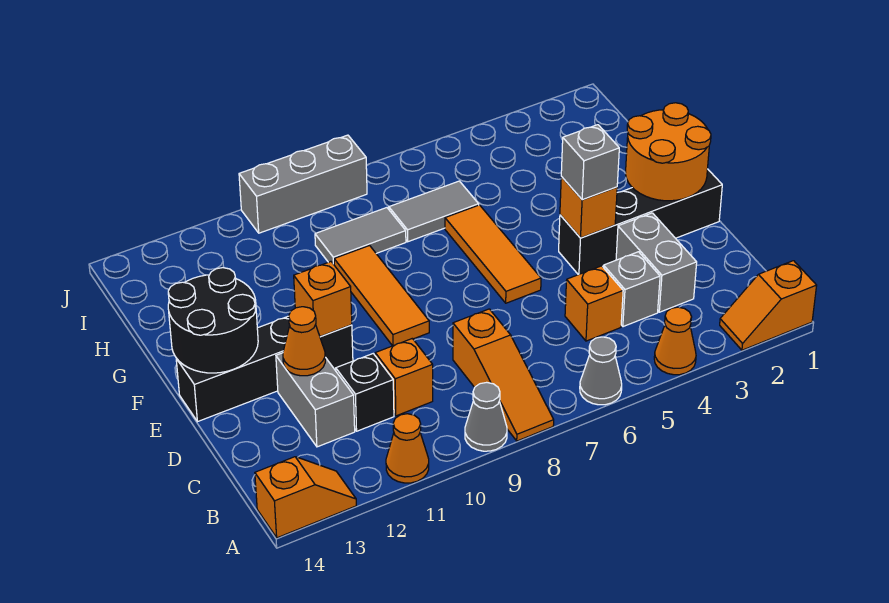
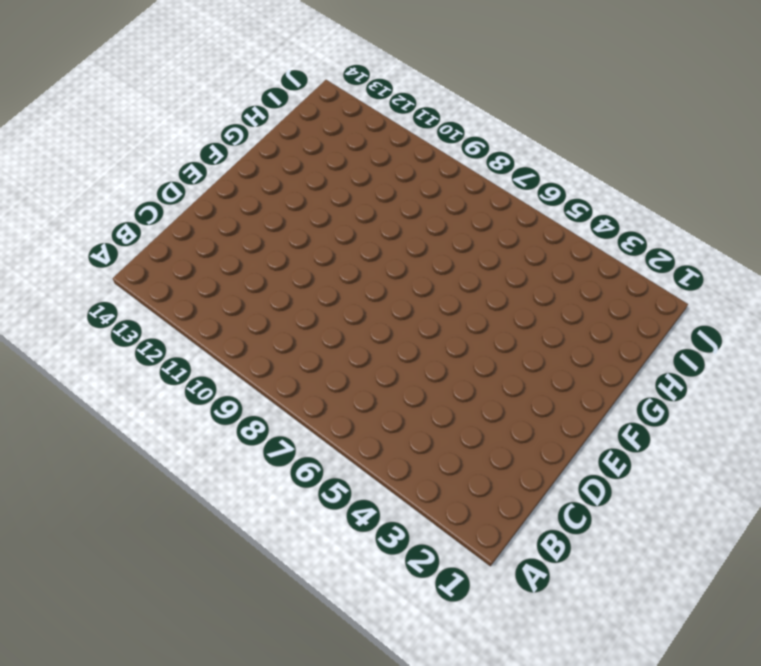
none -> orange 1x2 slope [720,261,817,350]
none -> orange 1x1 cone [654,307,696,375]
none -> grey 1x1 cone [580,337,622,405]

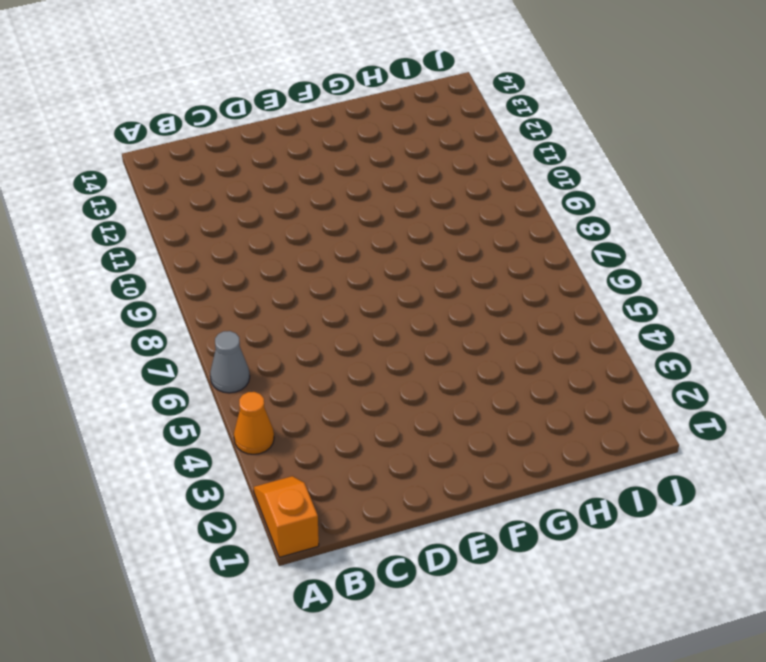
none -> orange 1x3 slope [453,309,554,441]
none -> grey 1x1 cone [465,382,507,451]
none -> orange 1x1 cone [386,414,429,483]

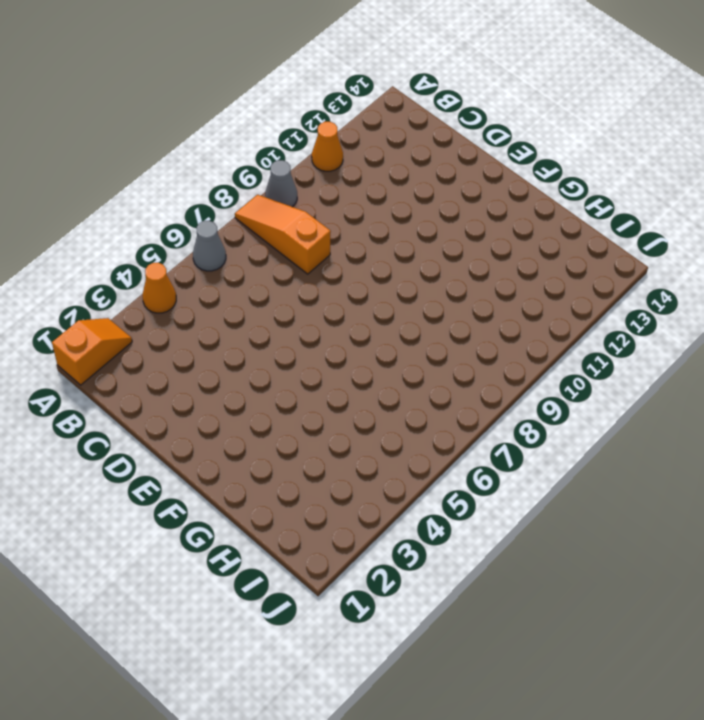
none -> orange 1x2 slope [255,457,356,538]
none -> grey 1x2 brick [616,213,697,312]
none -> grey 1x1 brick [603,252,660,327]

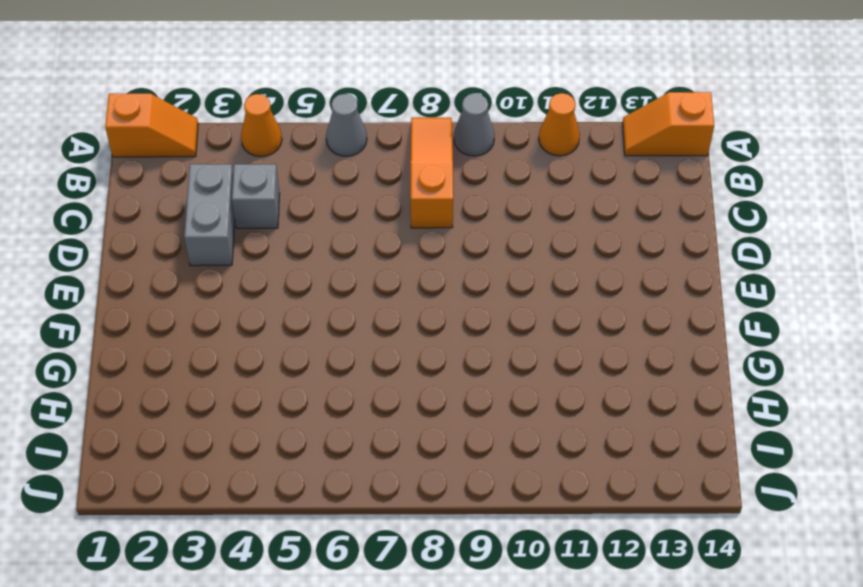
none -> orange 1x1 brick [565,266,623,341]
none -> orange 1x1 brick [375,339,433,416]
none -> black 1x1 brick [336,354,394,431]

